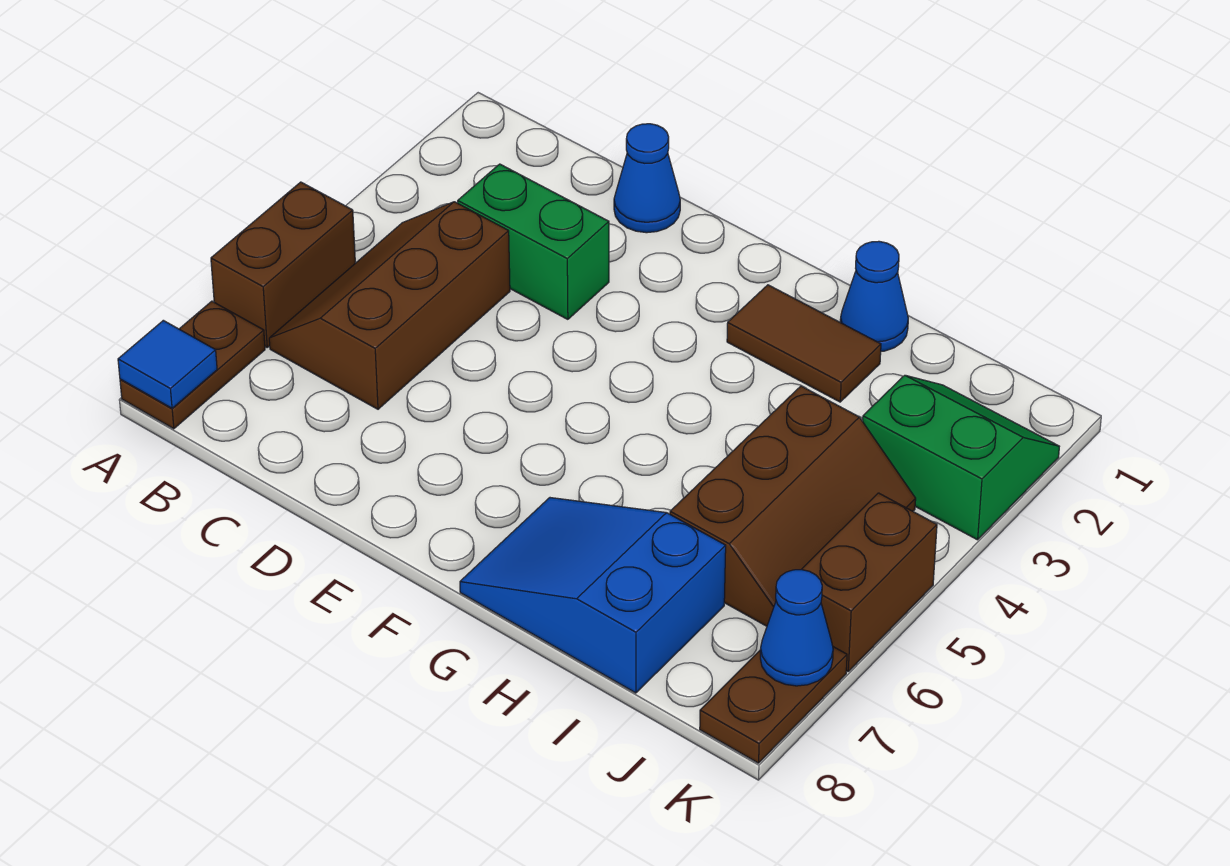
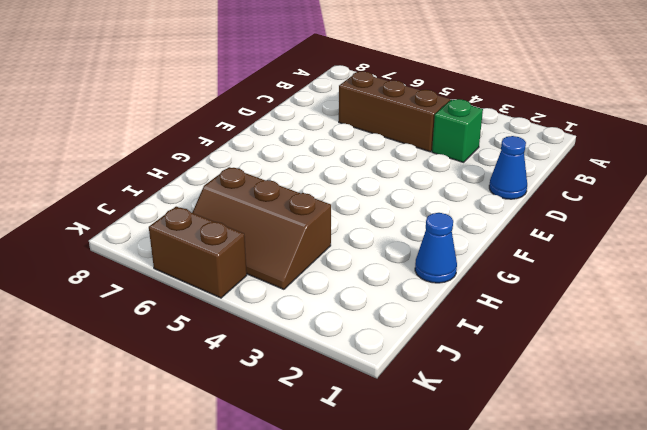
green 1x1 brick [432,99,483,162] -> green 1x2 brick [458,164,609,319]
none -> brown 1x2 brick [211,182,355,347]
none -> brown 1x2 plate [120,301,265,429]
none -> brown 1x2 tile [727,285,881,402]

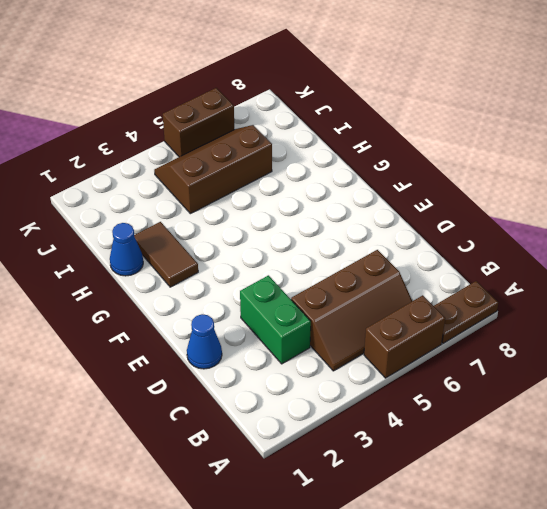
none -> blue 2x3 slope [460,498,726,693]
none -> green 2x2 slope [863,375,1059,540]
none -> brown 1x2 plate [700,647,847,763]

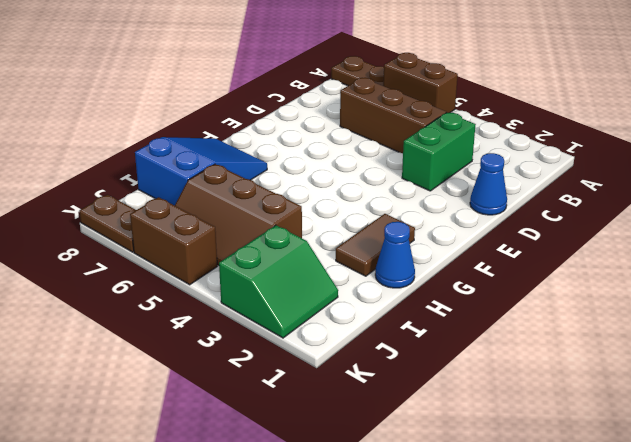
none -> blue 1x1 tile [118,320,217,408]
none -> blue 1x1 cone [760,570,833,686]

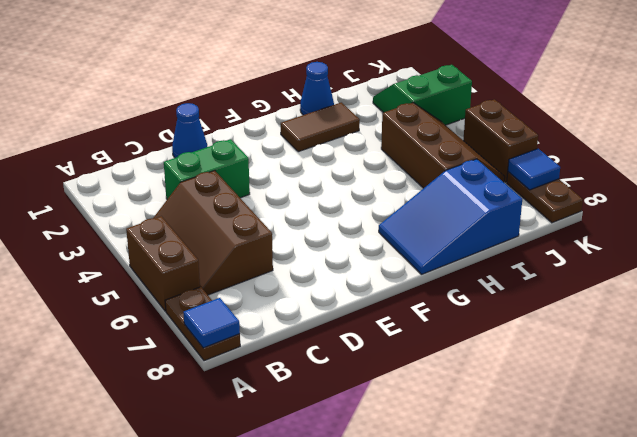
blue 1x1 tile [508,149,560,190] -> blue 1x1 cone [760,570,833,686]

